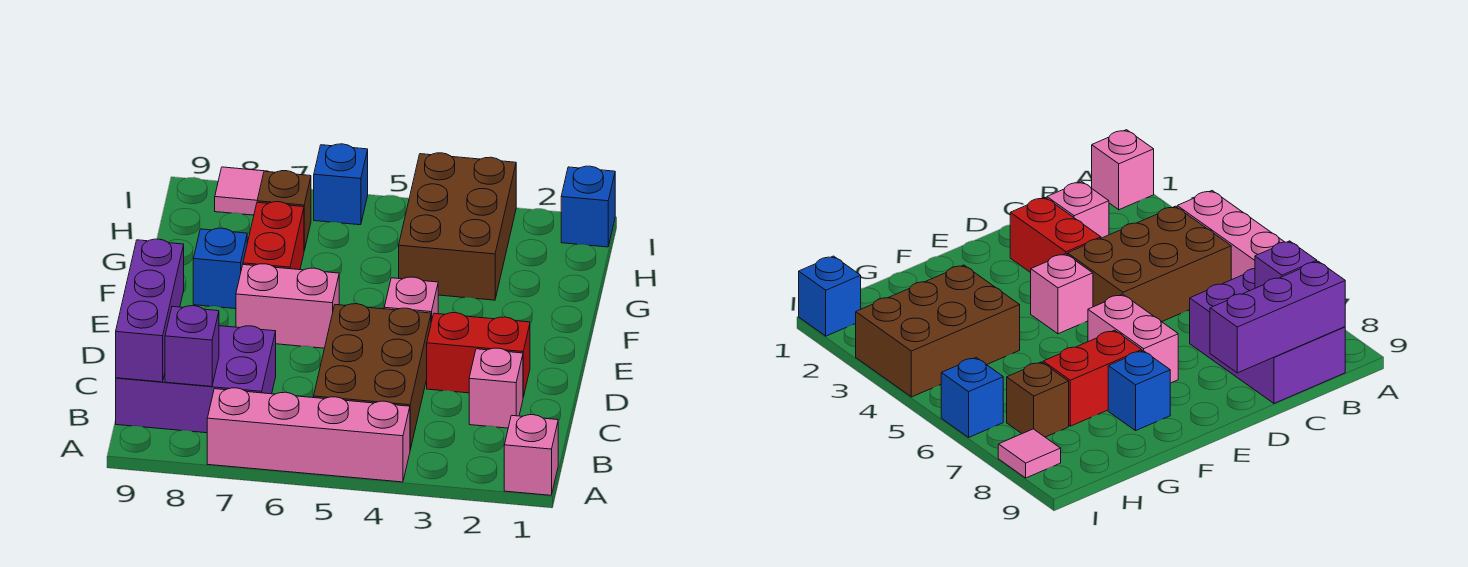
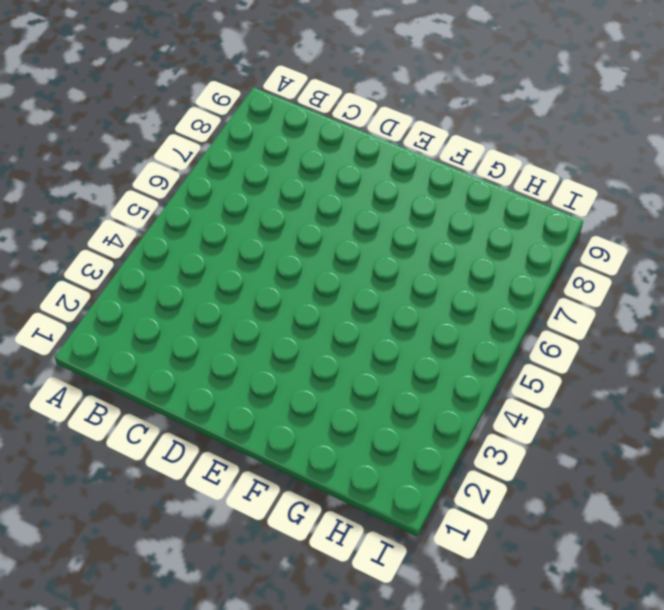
none -> pink 1x1 brick [504,415,558,495]
none -> pink 1x4 brick [207,388,410,482]
none -> brown 2x3 brick [314,304,431,449]

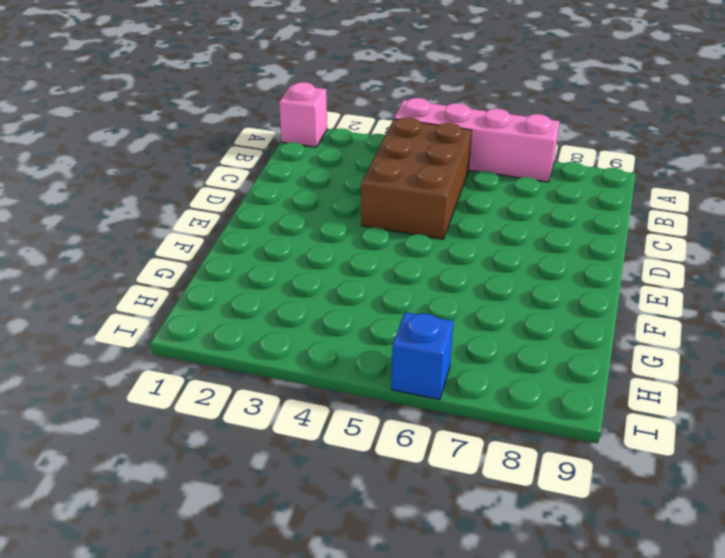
none -> purple 2x3 brick [116,326,276,433]
none -> pink 1x1 brick [469,348,523,428]
none -> red 1x2 brick [427,313,530,397]

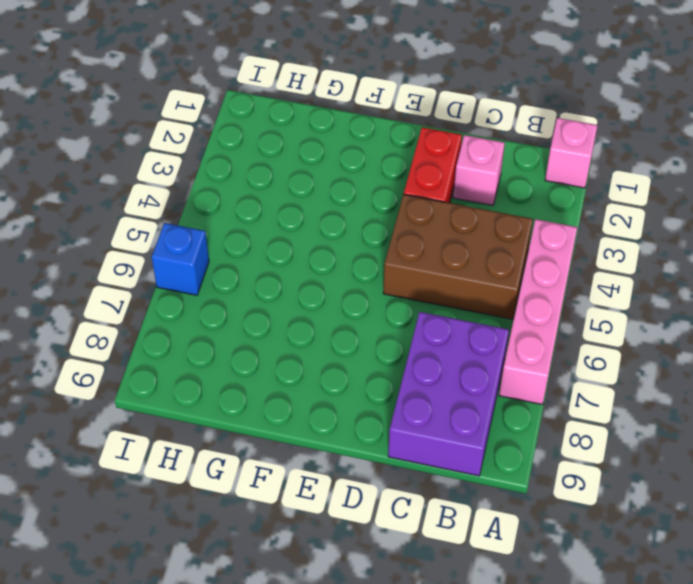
none -> pink 1x1 brick [384,277,438,322]
none -> pink 1x2 brick [236,264,339,348]
none -> red 1x2 brick [243,202,304,270]

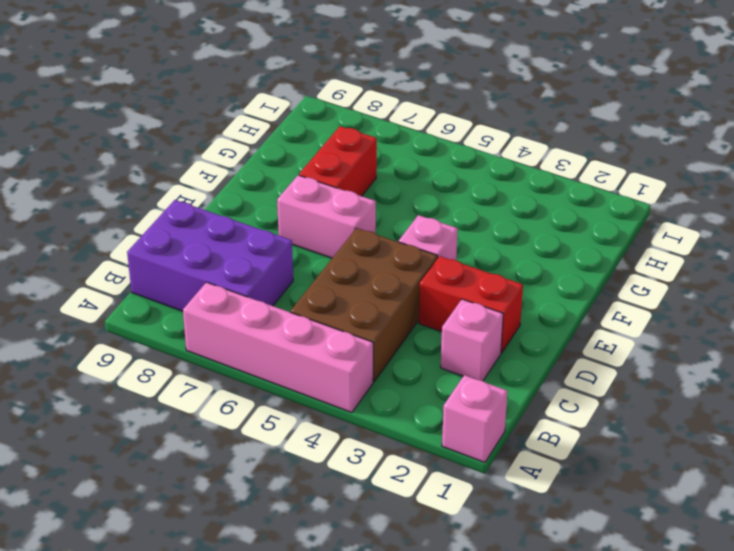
none -> blue 1x1 brick [193,228,247,309]
none -> brown 2x3 brick [399,153,516,300]
none -> brown 1x1 brick [257,171,311,250]

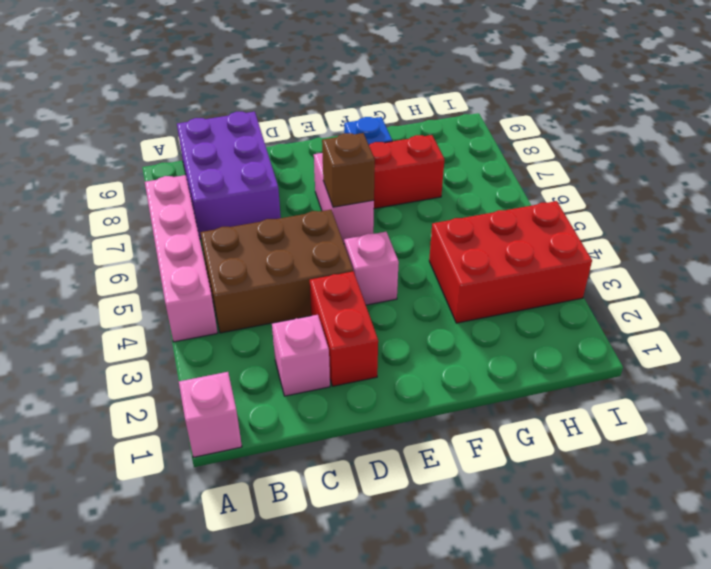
brown 1x1 brick [322,133,375,207] -> brown 1x1 brick moved to [257,171,311,250]
red 2x3 brick [429,201,592,323] -> brown 2x3 brick [399,153,516,300]
none -> blue 1x1 brick [561,166,615,247]
none -> blue 1x1 brick [314,144,368,225]
none -> pink 1x1 tile [215,167,268,215]

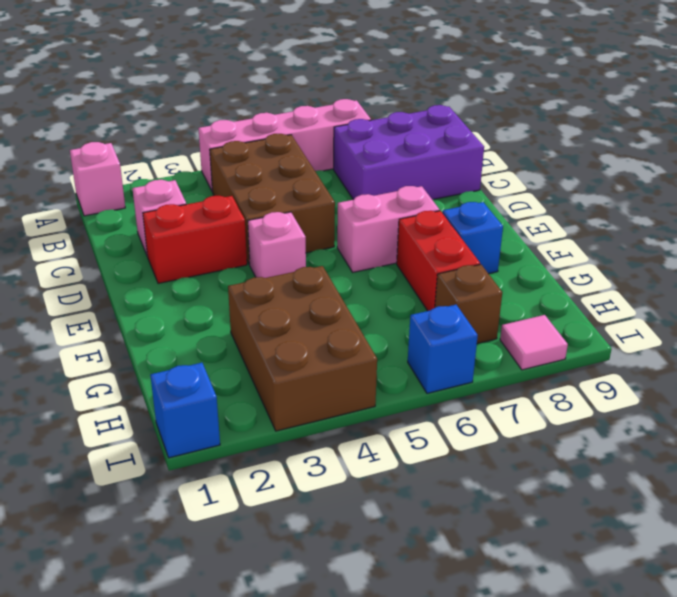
none -> purple 1x1 brick [165,306,219,386]
none -> purple 1x3 brick [116,239,184,382]

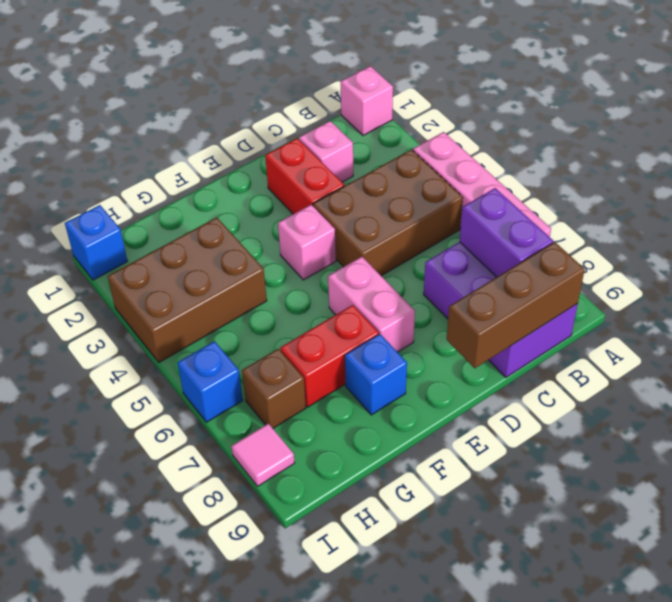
purple 1x2 brick [460,188,553,277] -> purple 1x1 brick [165,306,219,386]
brown 1x3 brick [447,242,585,368] -> purple 1x3 brick [116,239,184,382]

